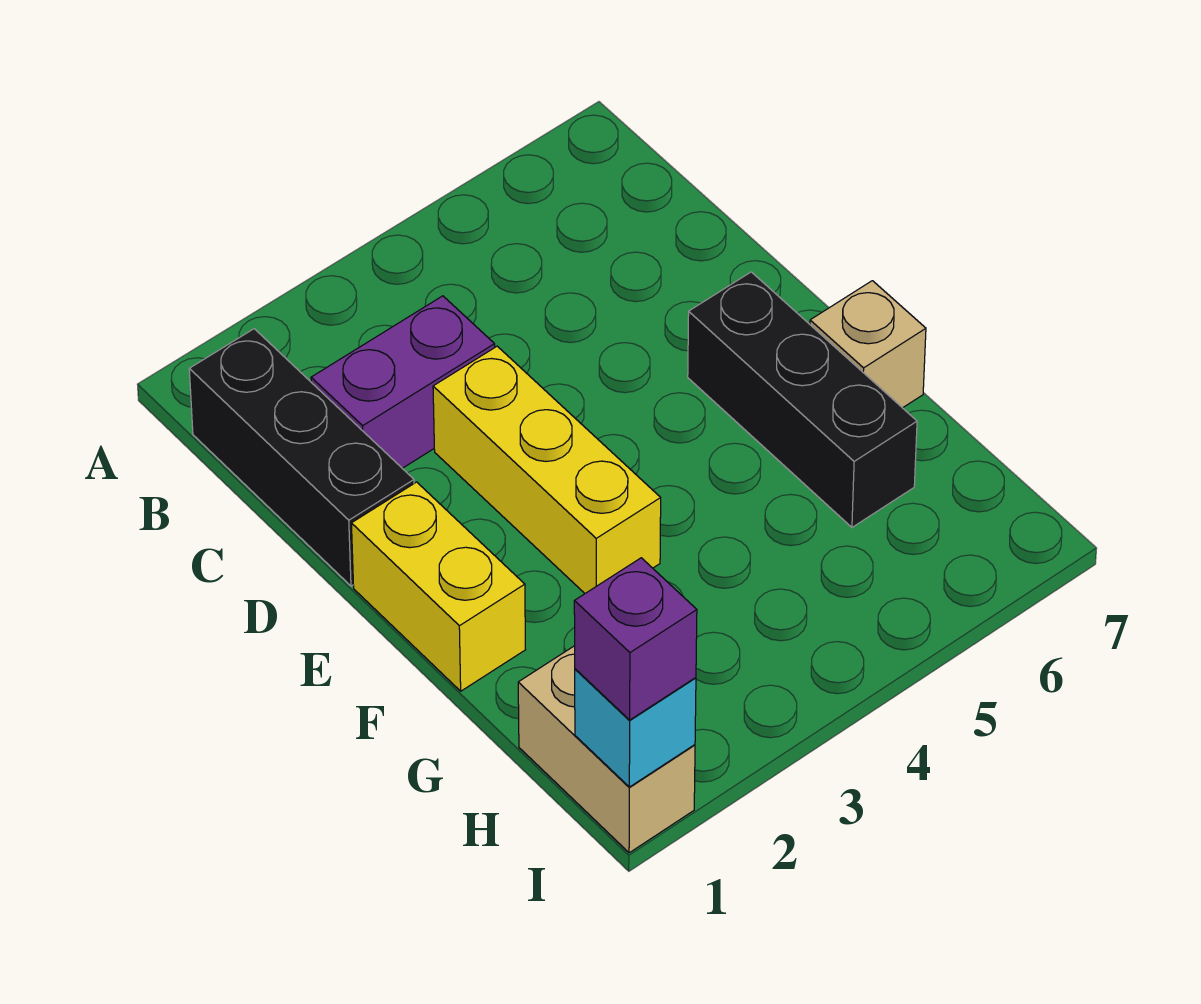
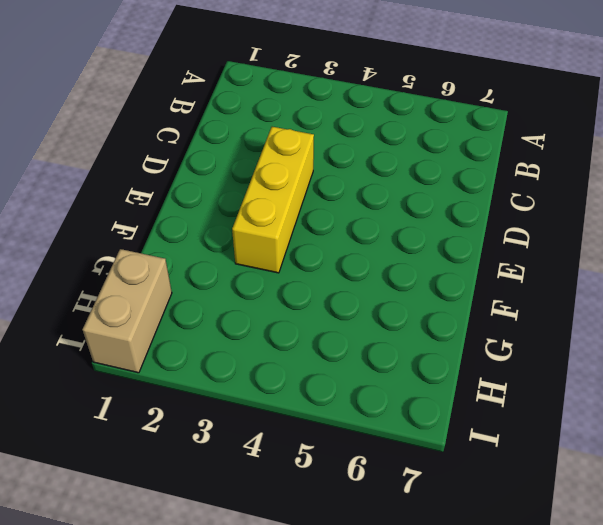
none -> black 1x3 brick [189,329,414,586]
none -> purple 1x2 brick [311,296,495,468]

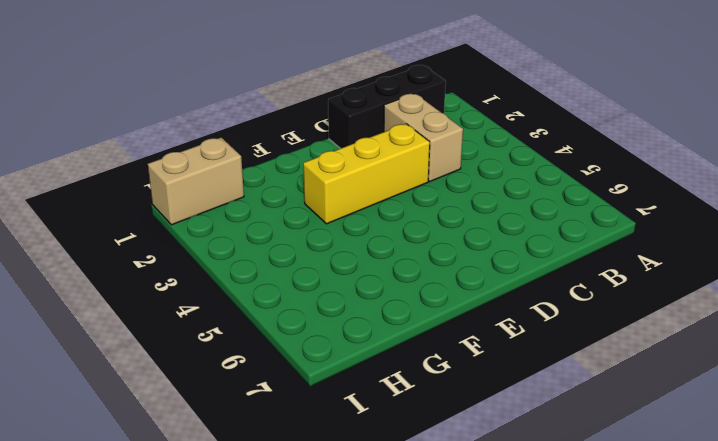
tan 1x2 brick [384,94,463,181] -> purple 1x2 brick [311,296,495,468]
none -> yellow 1x2 brick [351,482,526,691]
none -> black 1x3 brick [688,272,917,527]

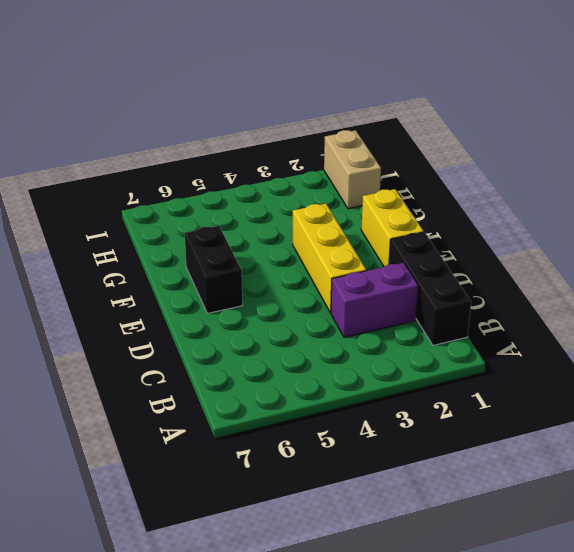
black 1x2 brick [185,226,243,313] -> black 1x3 brick [688,272,917,527]
none -> tan 1x1 brick [810,281,926,408]
none -> cyan 1x1 brick [575,669,696,787]

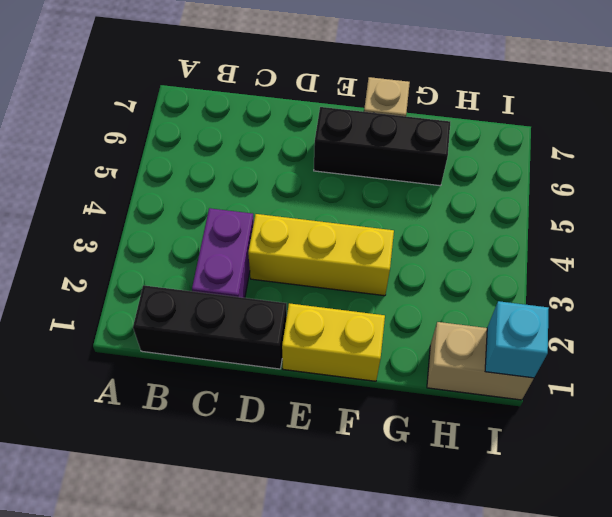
none -> purple 1x1 brick [574,558,697,720]

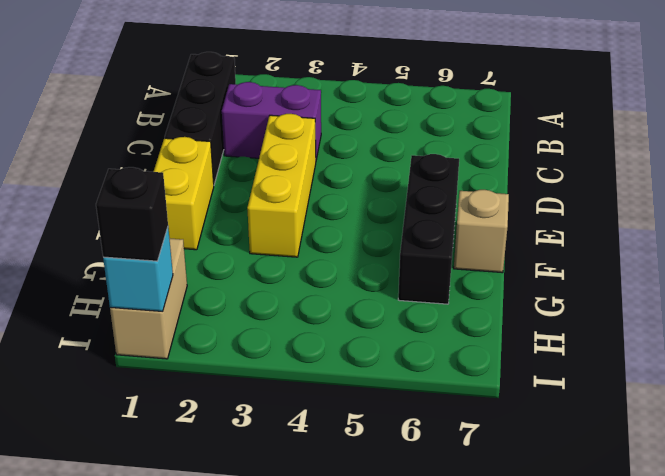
black 1x1 brick [96,167,168,261] -> purple 1x1 brick [574,558,697,720]

